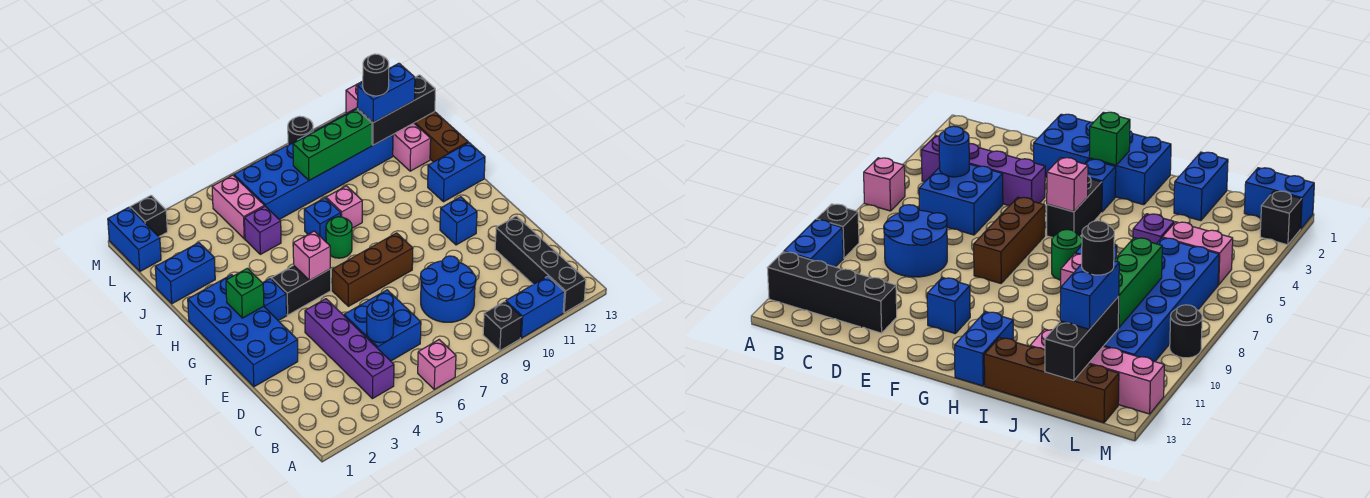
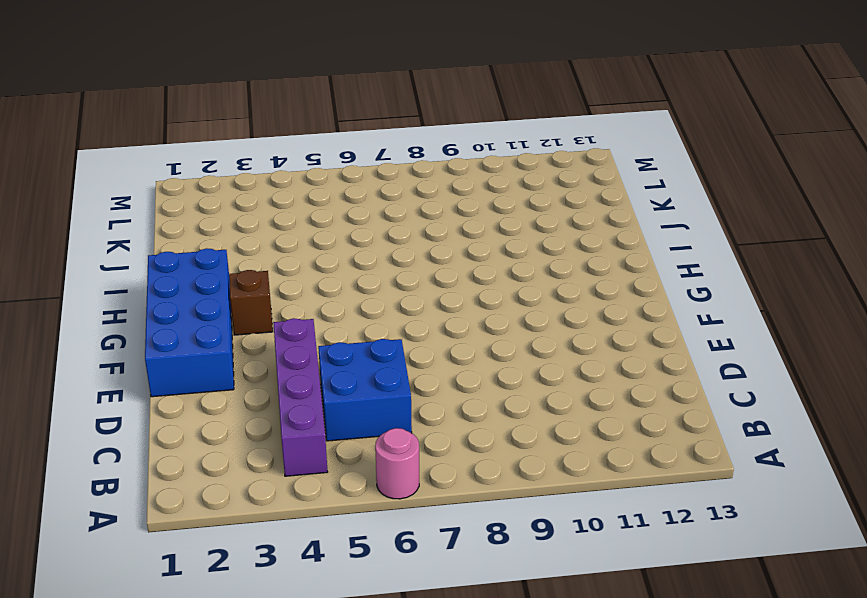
pink 1x1 round brick [375,428,419,499] -> pink 1x1 brick [418,340,456,389]
brown 1x1 brick [229,270,273,335] -> blue 1x1 brick [263,278,287,321]
none -> black 1x1 brick [483,301,522,351]
none -> blue 1x2 brick [506,276,565,338]
none -> black 1x4 brick [495,216,586,313]
none -> blue 2x2 round brick [420,256,476,322]

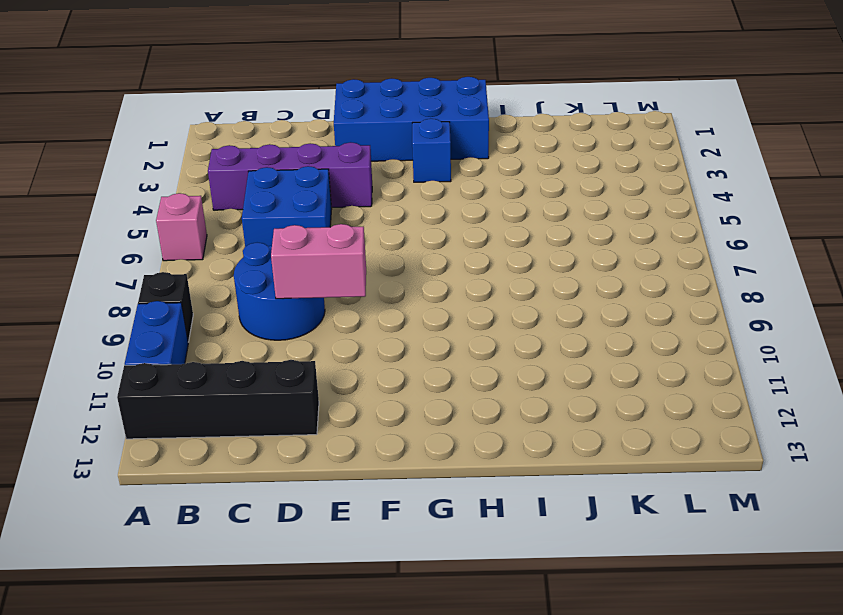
pink 1x2 brick [271,224,366,299] -> pink 1x2 brick moved to [212,175,264,239]
none -> brown 1x3 brick [332,233,413,306]
none -> blue 1x1 brick [440,197,477,245]
none -> black 1x2 brick [271,265,331,315]
none -> green 1x1 round brick [326,217,352,258]

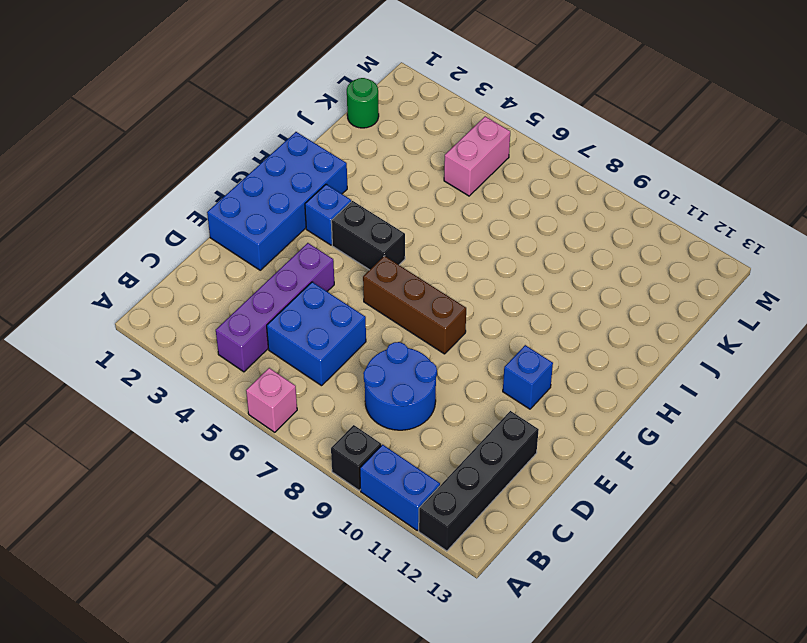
green 1x1 round brick [347,78,379,128] -> green 1x1 round brick moved to [326,217,352,258]
none -> blue 1x2 brick [428,143,485,202]
none -> blue 1x1 brick [304,198,341,242]
none -> pink 1x1 brick [326,186,362,228]
none -> brown 1x4 brick [414,112,468,162]

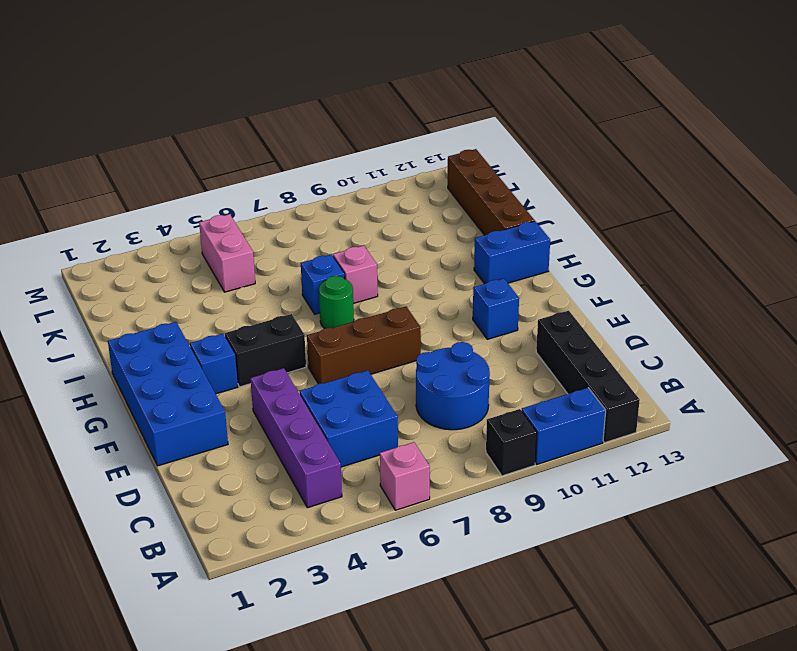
none -> blue 1x2 brick [155,243,215,304]
none -> purple 1x1 brick [244,206,281,254]
none -> pink 1x4 brick [346,81,431,171]
none -> blue 2x6 brick [234,108,393,219]

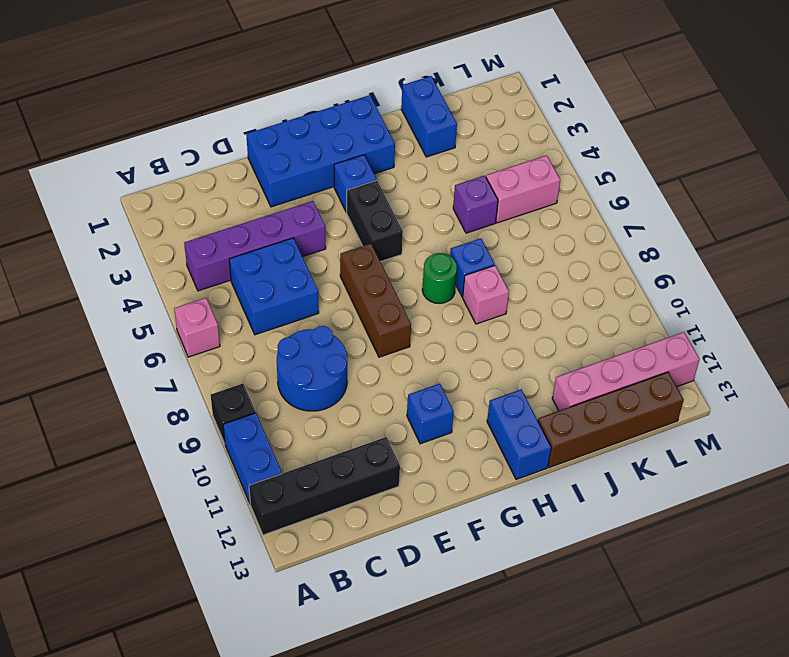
none -> blue 2x6 brick [234,108,393,219]
none -> blue 1x2 brick [108,207,161,271]
none -> black 1x1 brick [130,195,167,237]
none -> black 1x1 round brick [288,116,313,145]

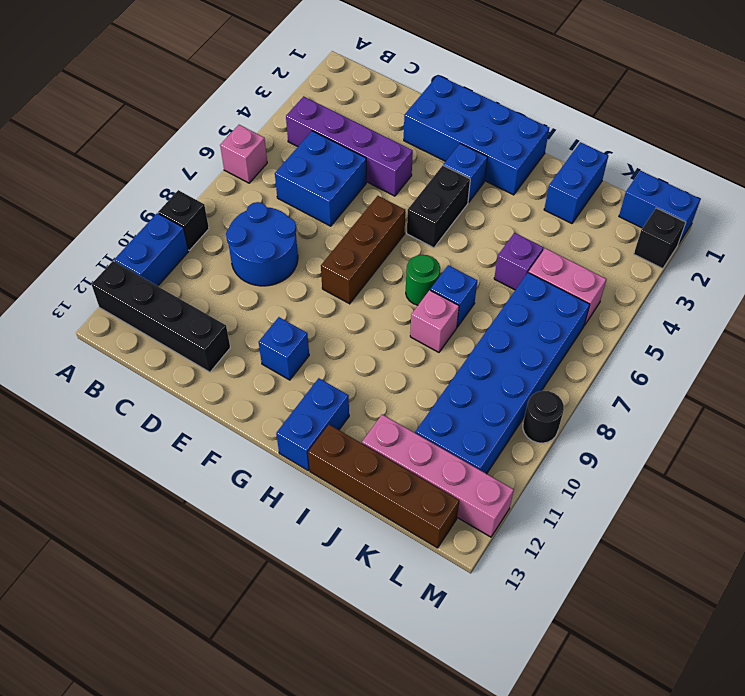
none -> blue 1x1 round brick [367,300,394,343]
none -> green 1x1 brick [226,268,264,318]
none -> pink 1x1 brick [293,231,331,281]
none -> green 1x3 brick [293,109,372,180]

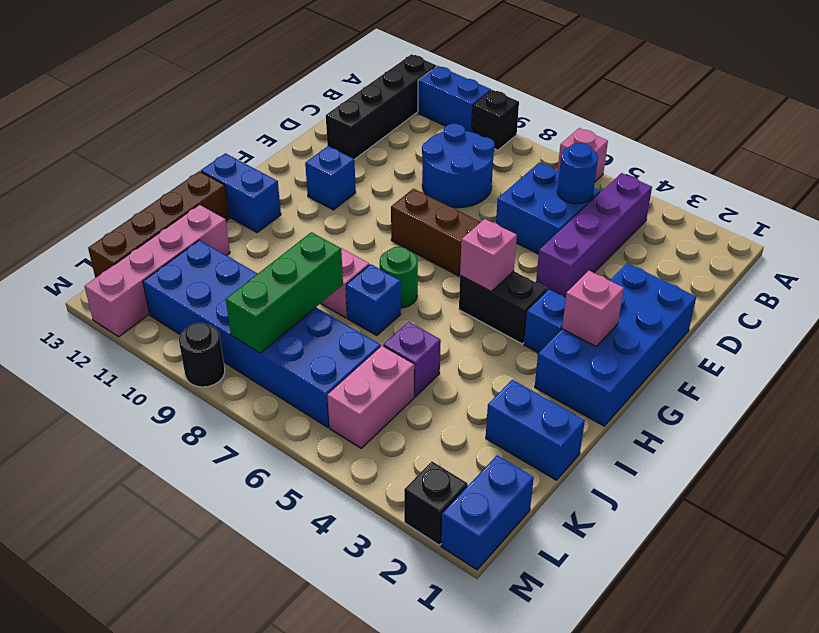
pink 1x1 brick [562,271,624,346] -> green 1x1 brick [226,268,264,318]
green 1x3 brick [226,232,343,353] -> green 1x3 brick turned to [293,109,372,180]
none -> black 1x3 brick [357,75,435,145]
none -> blue 1x2 brick [357,63,415,123]
none -> black 1x1 round brick [363,54,389,96]

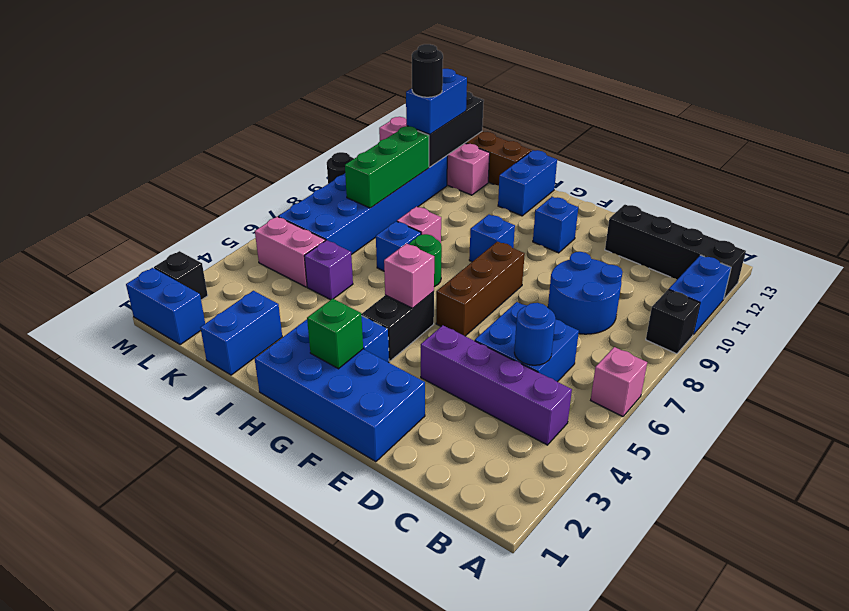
blue 1x1 brick [469,215,515,262] -> none

